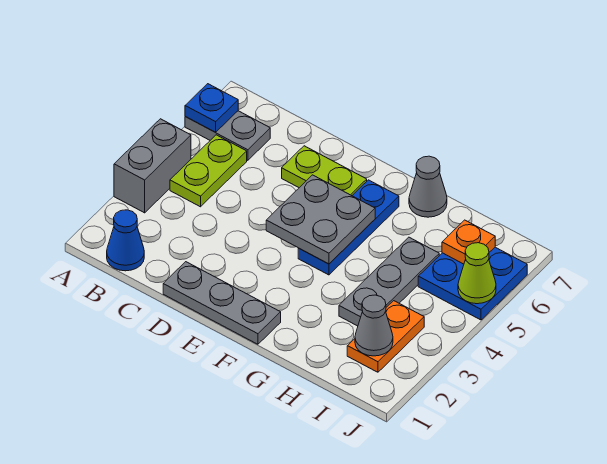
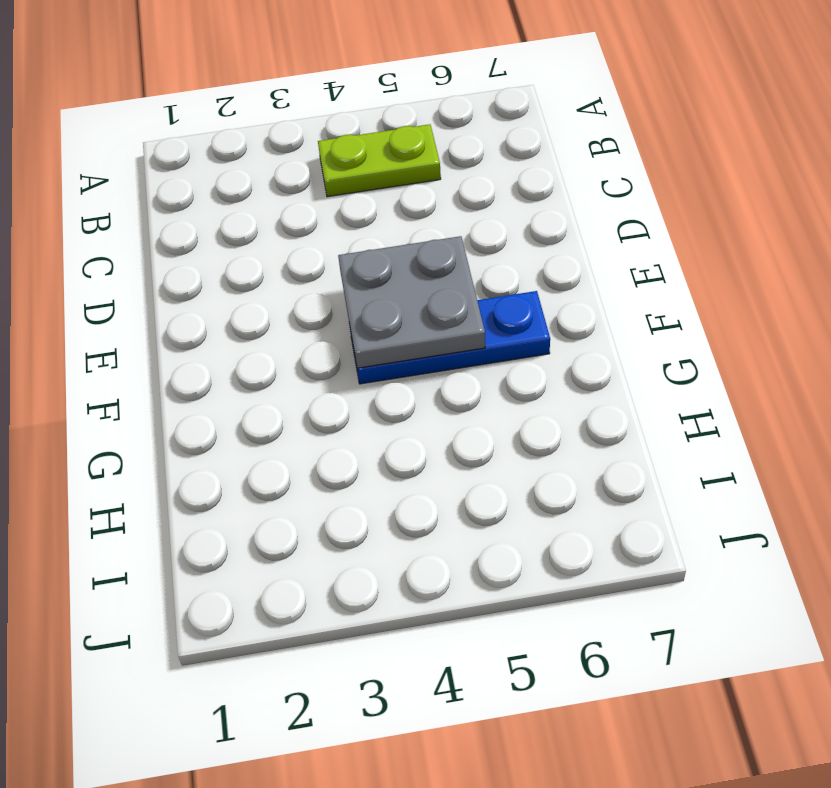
none -> grey 1x2 brick [114,119,191,213]
none -> grey 1x2 plate [185,111,270,160]
none -> blue 1x1 cone [107,210,144,271]

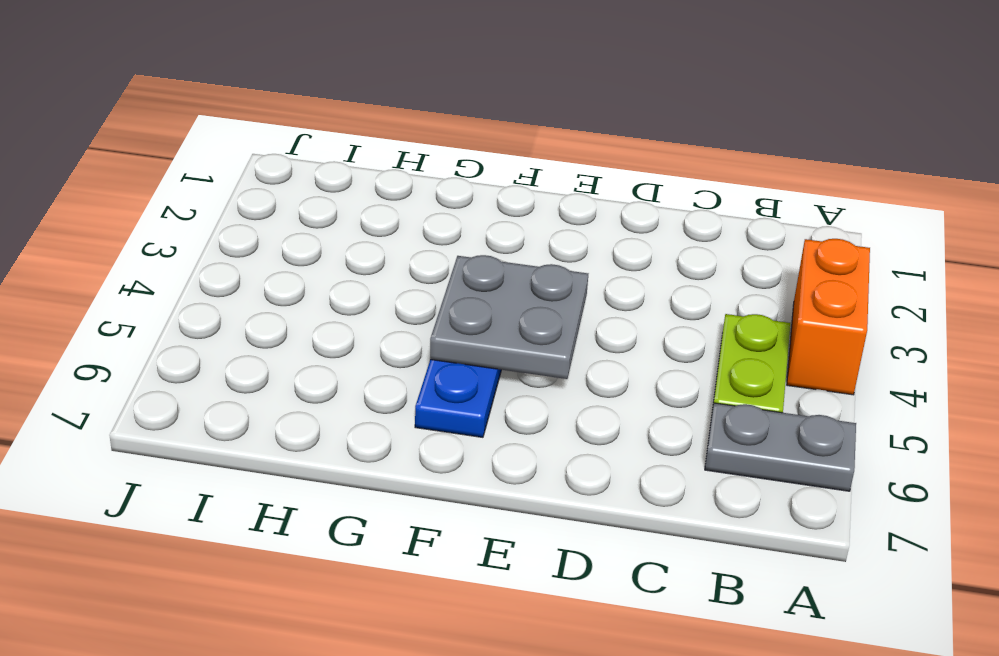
orange 1x2 brick [787,239,870,395] -> grey 1x2 brick [114,119,191,213]
none -> blue 1x1 cone [107,210,144,271]
none -> grey 1x3 plate [163,262,281,344]
none -> lime 1x2 plate [282,146,367,196]

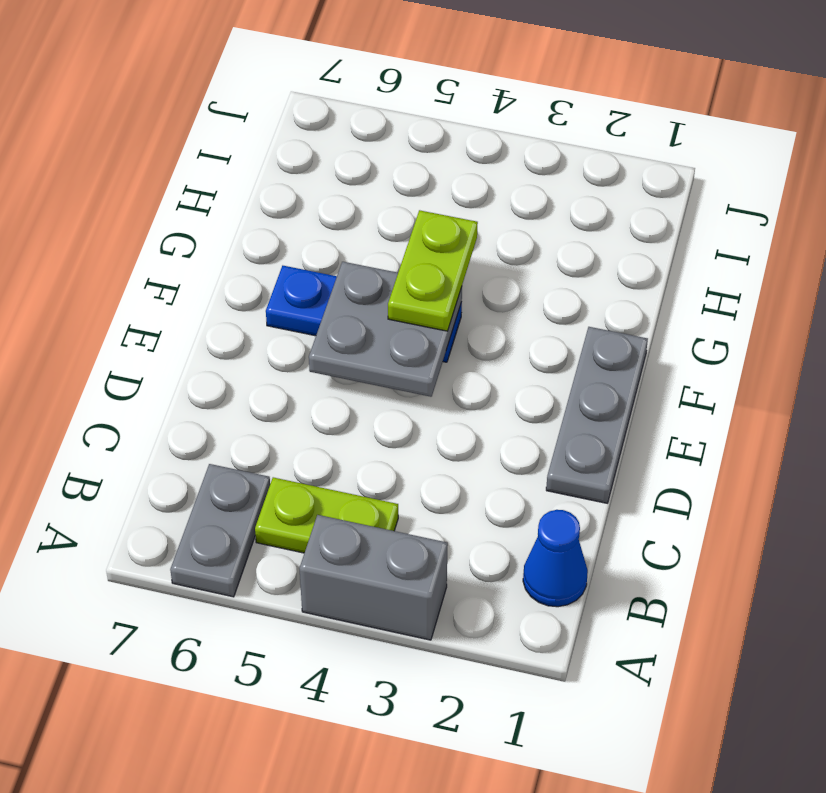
lime 1x2 plate [388,210,478,331] -> lime 1x2 plate moved to [282,146,367,196]
none -> grey 1x1 cone [409,156,447,217]
none -> grey 1x3 plate [339,237,439,326]
none -> orange 1x2 plate [347,301,424,372]

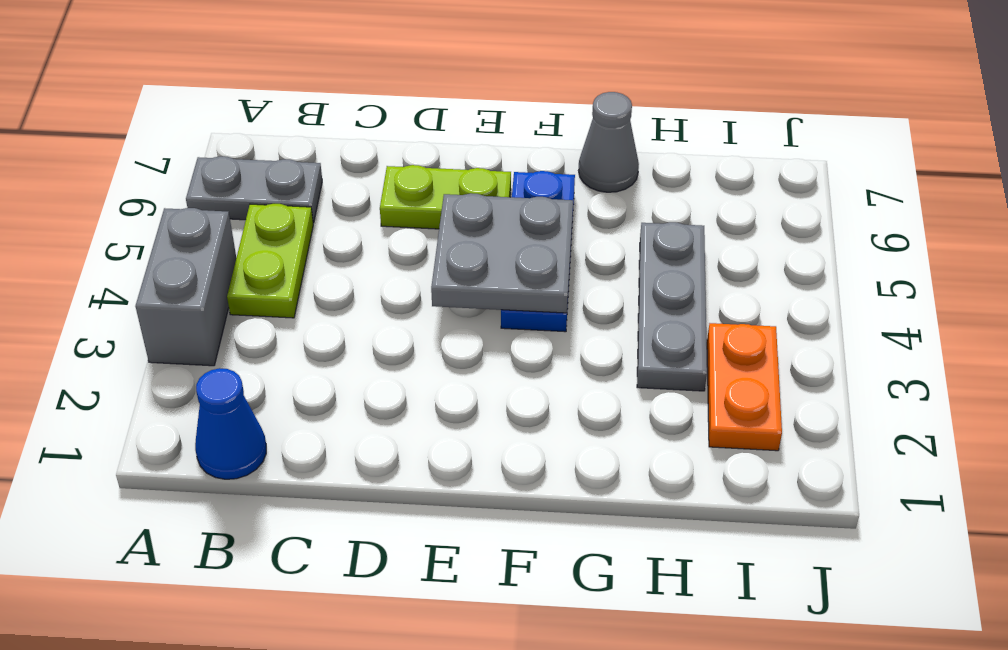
none -> grey 1x3 plate [163,262,281,344]
none -> blue 2x2 plate [418,247,527,320]
none -> blue 1x1 plate [185,84,238,132]

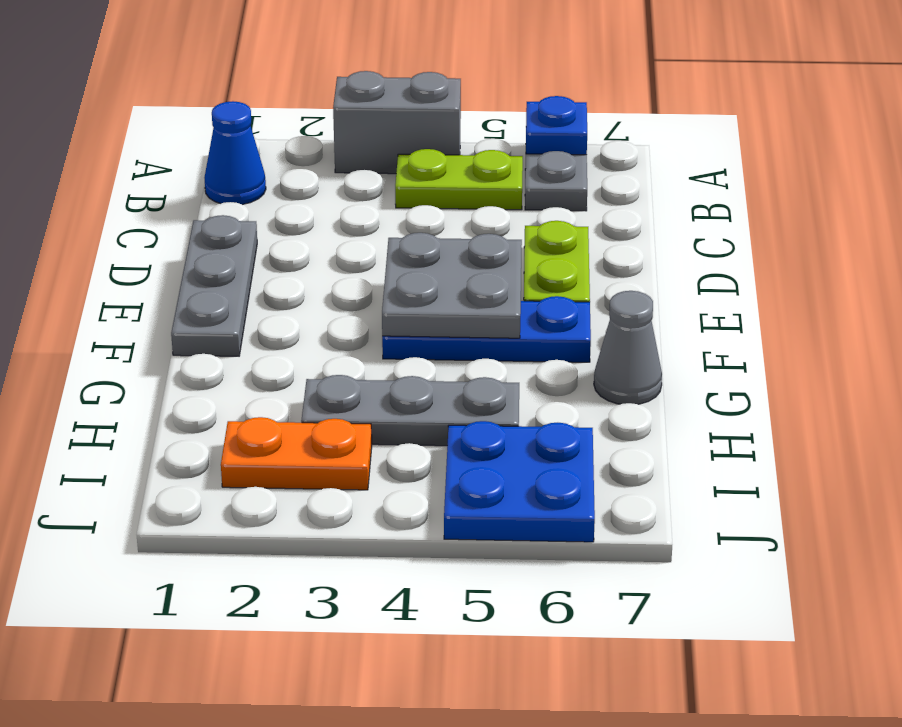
none -> grey 1x1 cone [355,295,393,356]
none -> orange 1x1 plate [442,220,495,264]
none -> lime 1x1 cone [458,243,496,304]

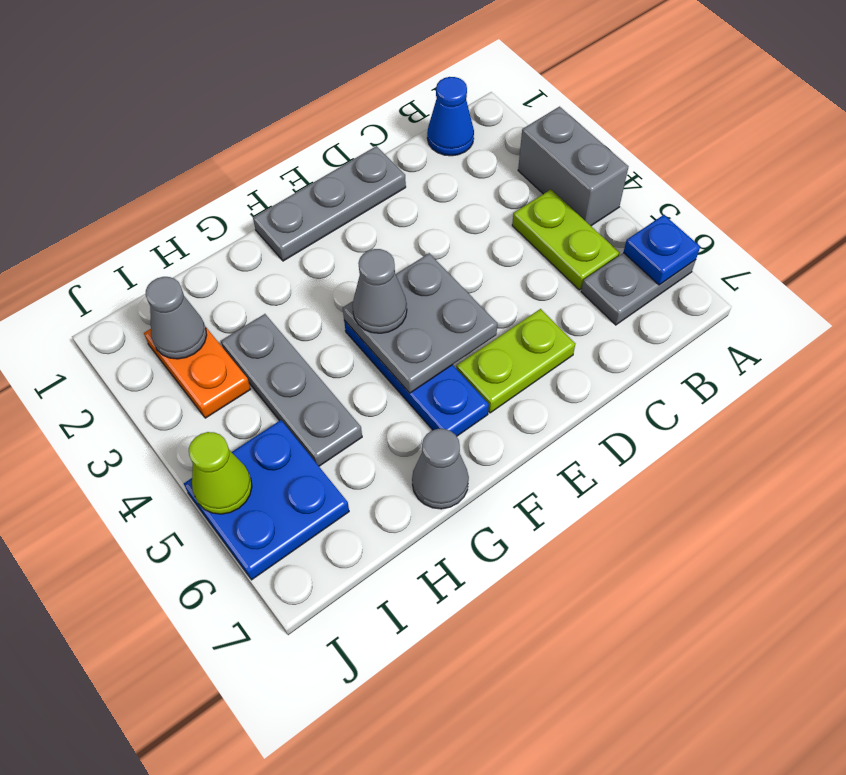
grey 1x1 cone [352,249,407,333] -> none
none -> orange 1x1 plate [442,220,495,264]

